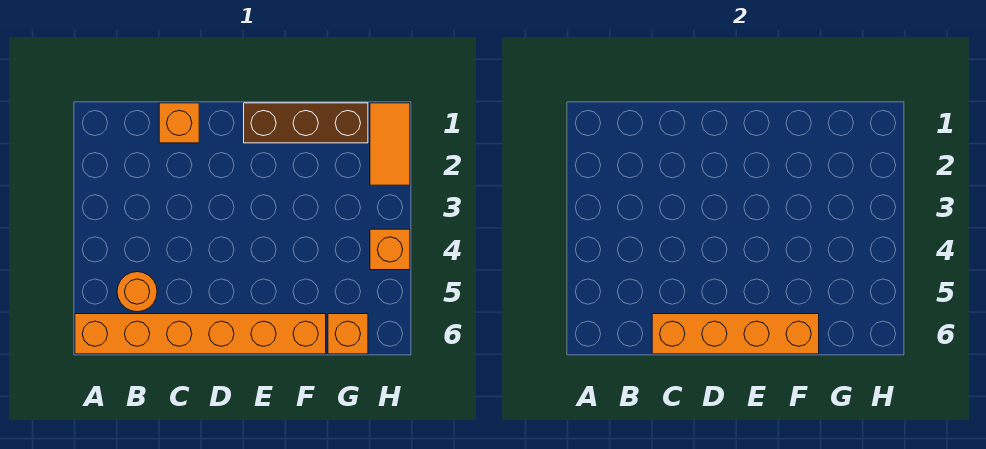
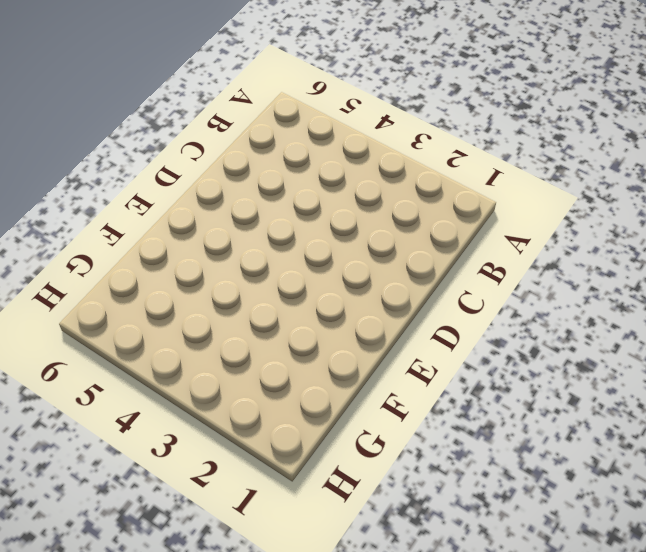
none -> orange 1x6 brick [75,314,326,354]
none -> orange 1x1 round brick [117,272,157,312]

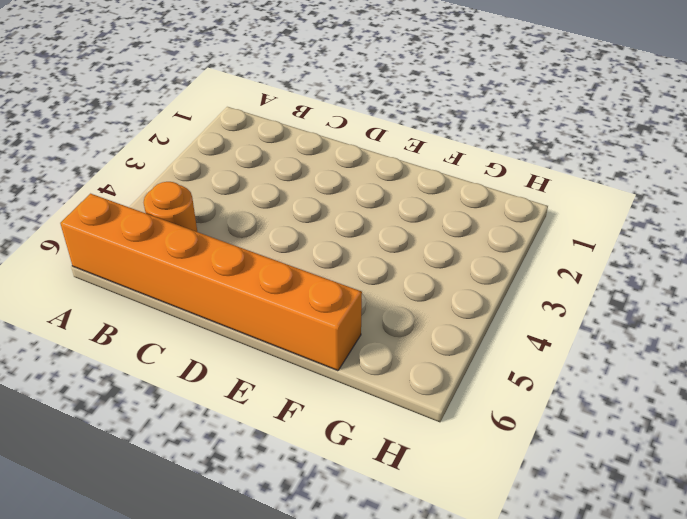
none -> orange 1x1 brick [159,103,199,143]
none -> brown 1x3 brick [244,103,368,143]

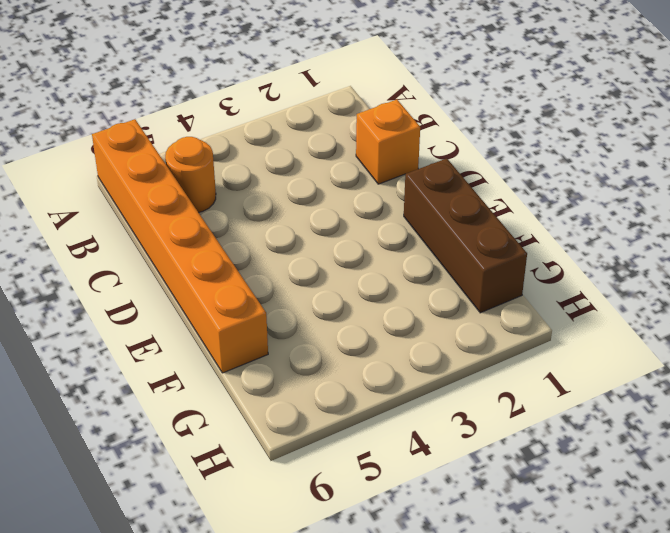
none -> orange 1x1 brick [328,314,368,354]
none -> orange 1x2 tile [370,103,410,185]

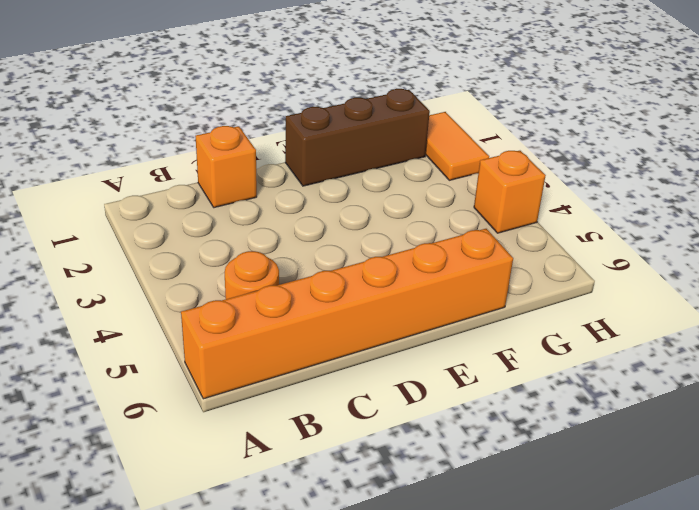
none -> orange 1x1 brick [328,314,368,354]
none -> orange 1x4 brick [652,314,819,354]

